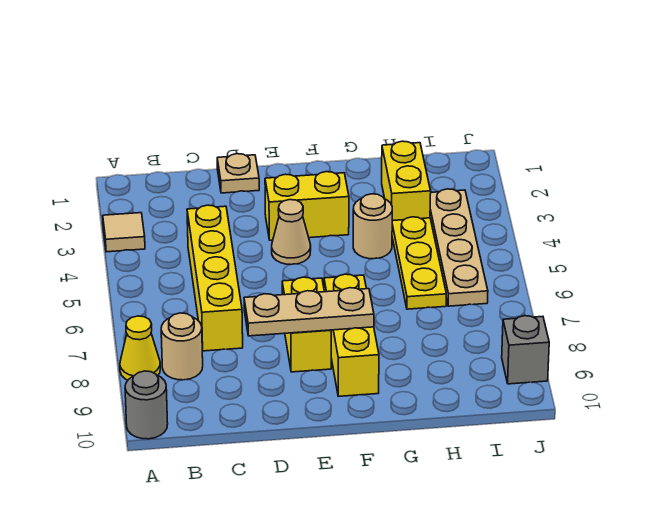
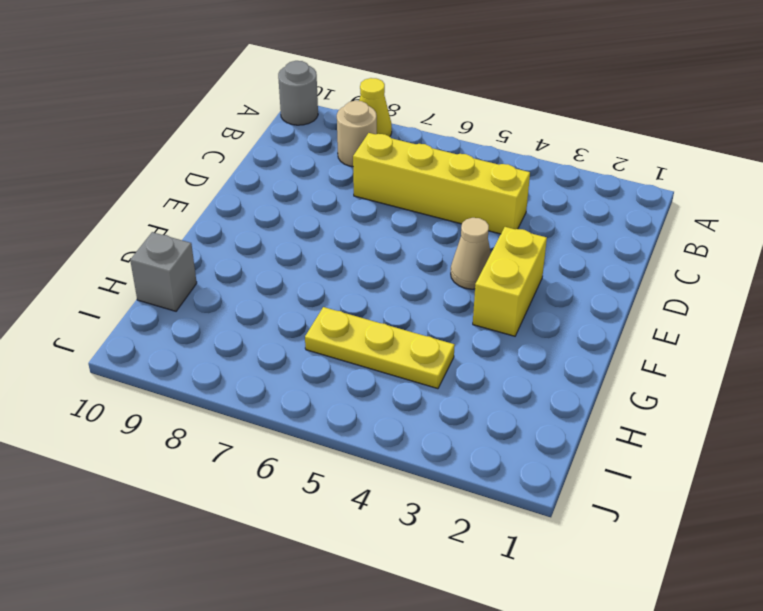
grey 1x1 brick [130,232,197,311] -> grey 1x1 brick moved to [502,316,549,384]
none -> tan 1x1 tile [103,213,145,252]
none -> tan 1x1 plate [217,154,259,193]
none -> yellow 1x2 brick [282,277,331,372]

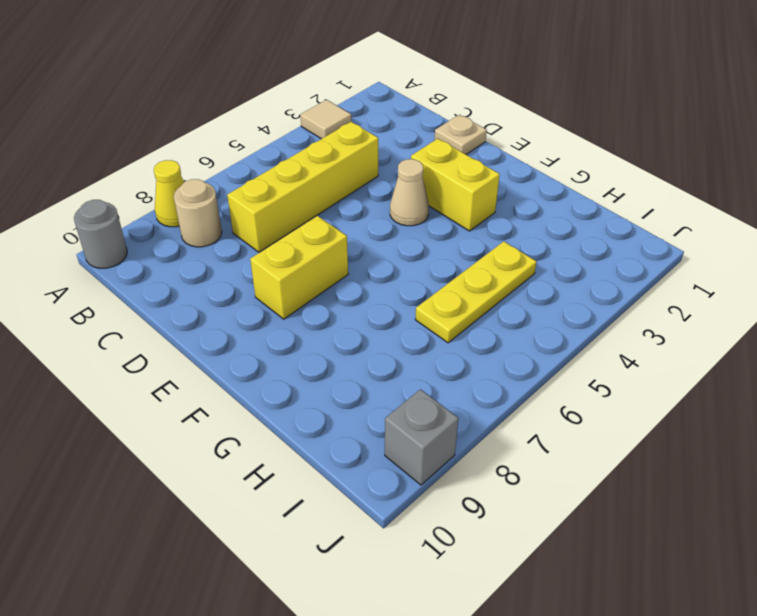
none -> yellow 1x3 brick [324,274,379,396]
none -> tan 1x1 round brick [353,194,392,259]
none -> yellow 1x2 brick [382,141,431,221]

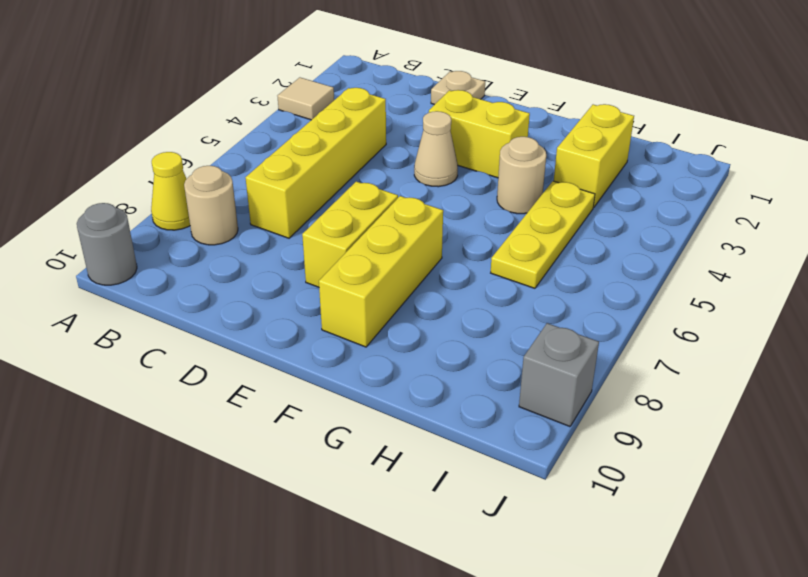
none -> tan 1x4 plate [430,189,488,306]
none -> tan 1x3 plate [244,288,374,336]

